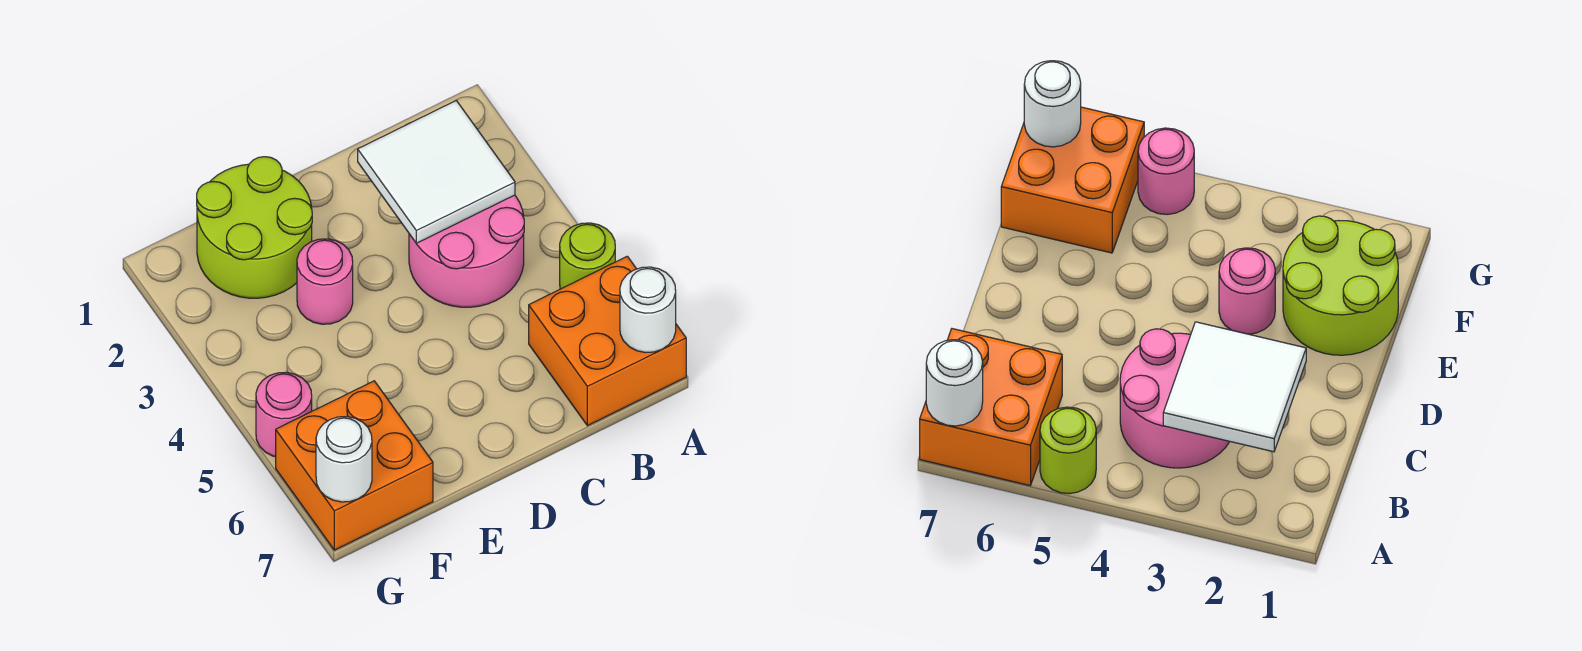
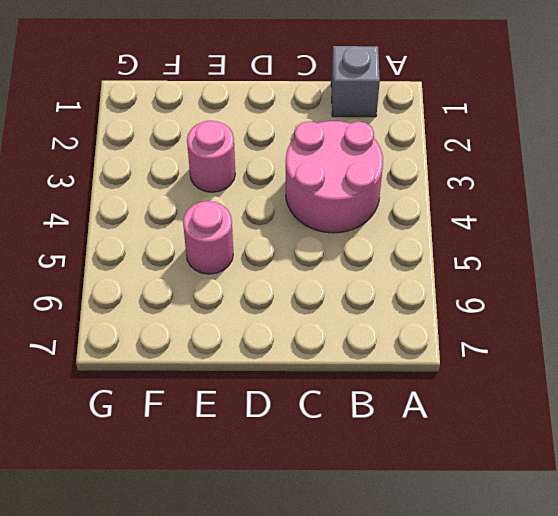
grey 1x1 brick [331,46,380,117] -> none
pink 1x1 round brick [183,201,233,274] -> pink 1x1 round brick moved to [256,372,312,457]
none -> lime 1x1 round brick [560,223,615,289]
none -> orange 2x2 brick [529,256,686,426]

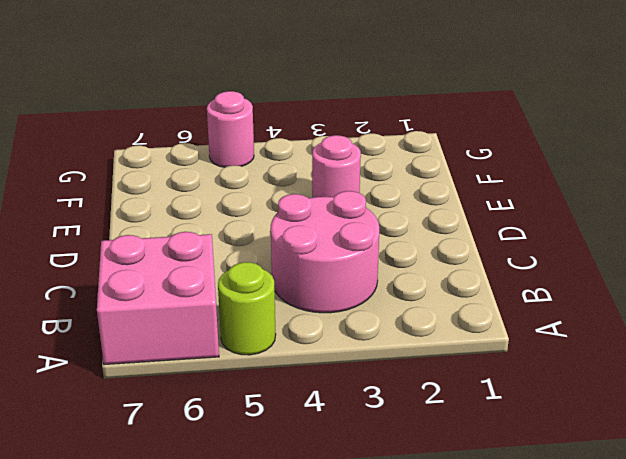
pink 2x2 brick [97,232,219,365] -> orange 2x2 brick [529,256,686,426]
none -> lime 2x2 round brick [197,157,312,298]
none -> orange 2x2 brick [276,381,433,550]

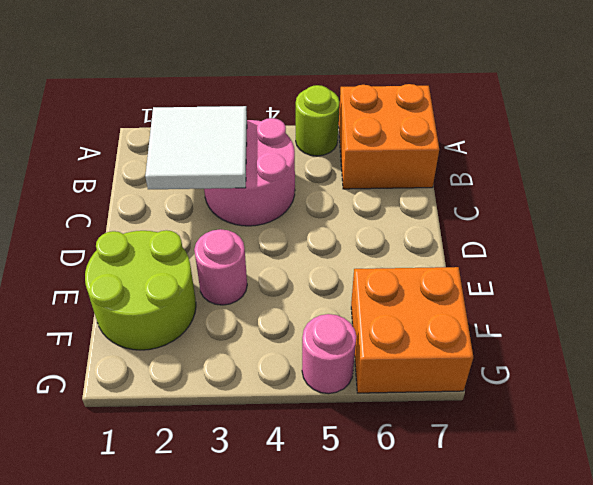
none -> white 1x1 round brick [620,267,676,353]
none -> white 1x1 round brick [316,417,372,502]

